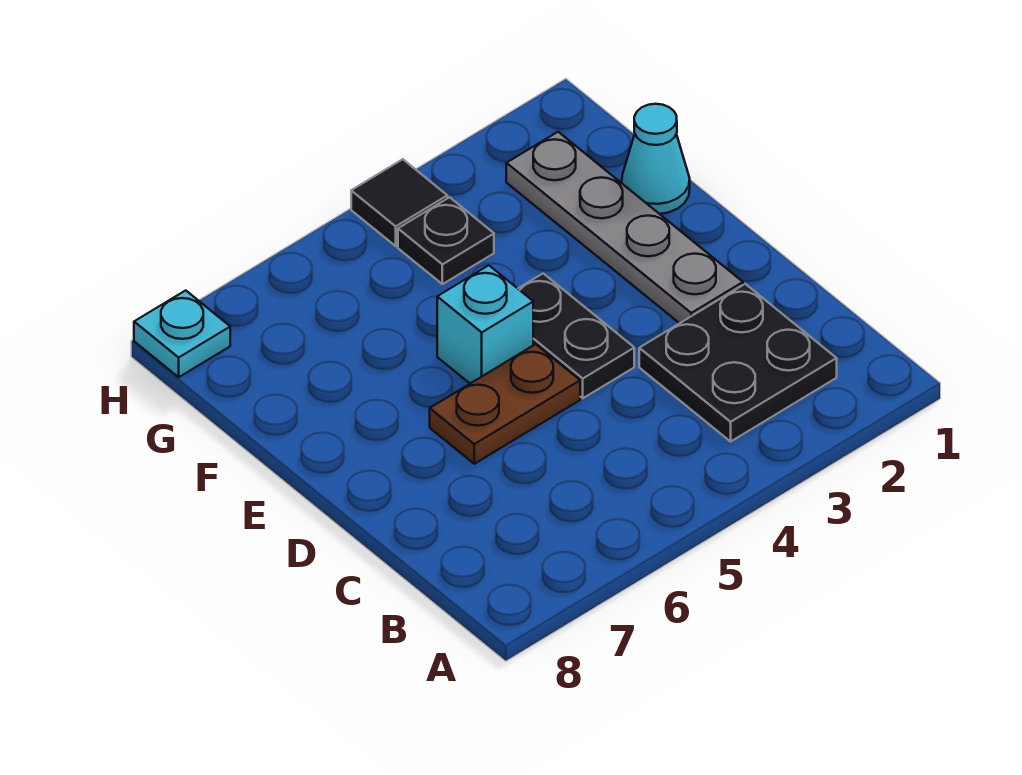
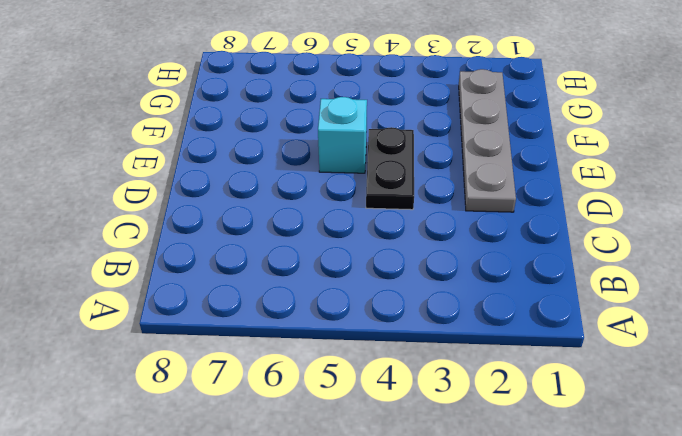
none -> black 2x2 plate [639,284,837,441]
none -> brown 1x2 plate [430,344,580,464]

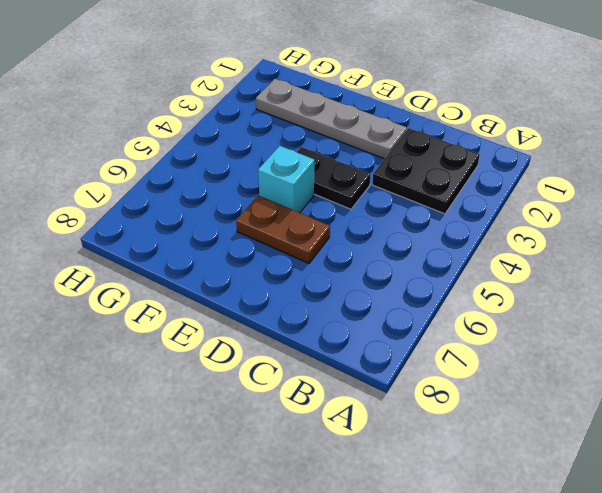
brown 1x2 plate [236,195,330,263] -> brown 1x2 plate turned to [430,344,580,464]
none -> cyan 1x1 cone [622,104,690,214]
none -> black 1x1 plate [398,197,494,284]

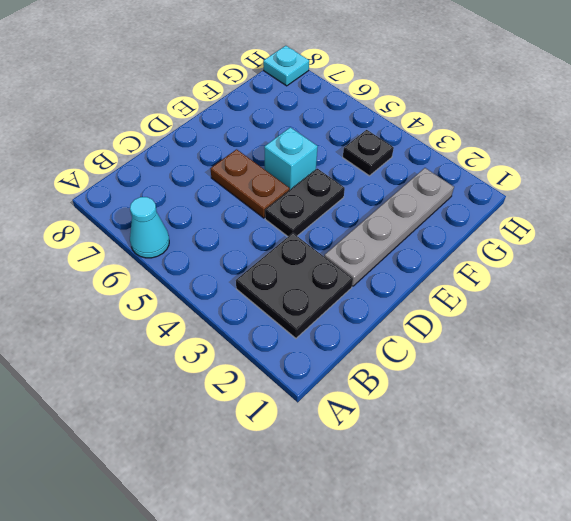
cyan 1x1 cone [130,197,169,258] -> cyan 1x1 cone moved to [622,104,690,214]
none -> black 1x1 tile [351,159,447,246]

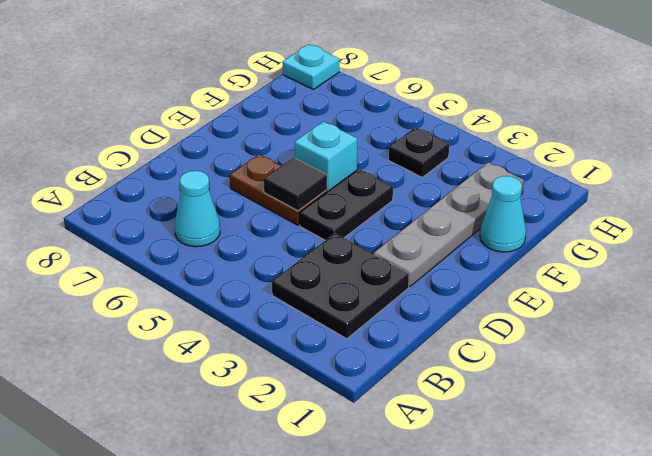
cyan 1x1 cone [175,171,220,247] -> none
black 1x1 tile [264,158,327,211] -> black 1x1 tile moved to [351,159,447,246]

